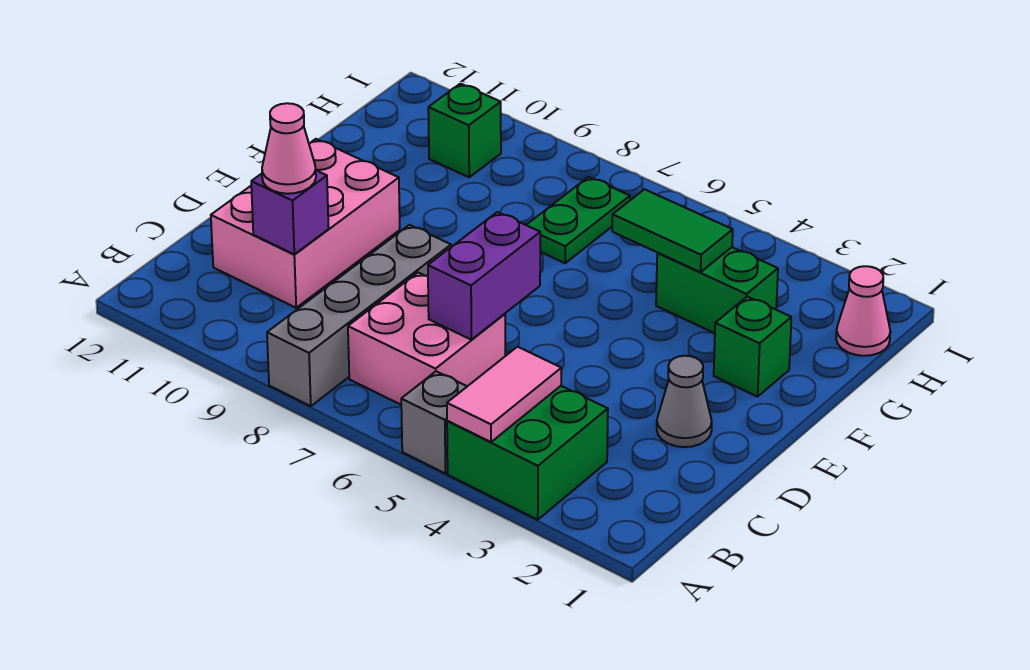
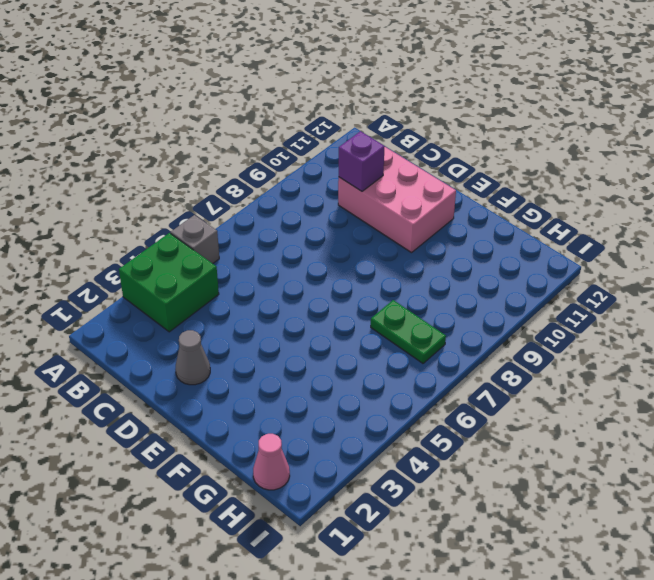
none -> grey 1x4 brick [267,225,451,406]
none -> pink 2x2 brick [348,273,505,405]
none -> green 1x1 brick [714,297,791,397]

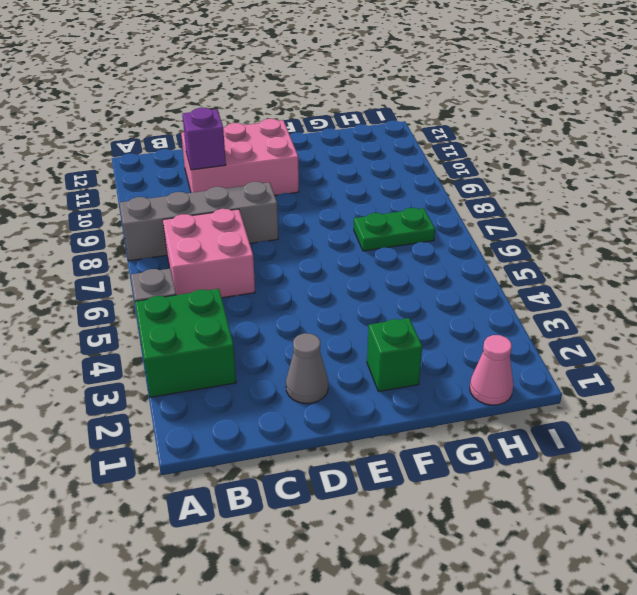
none -> green 1x2 brick [656,247,778,333]
none -> green 1x1 brick [428,84,501,177]
none -> pink 1x2 tile [447,347,561,442]

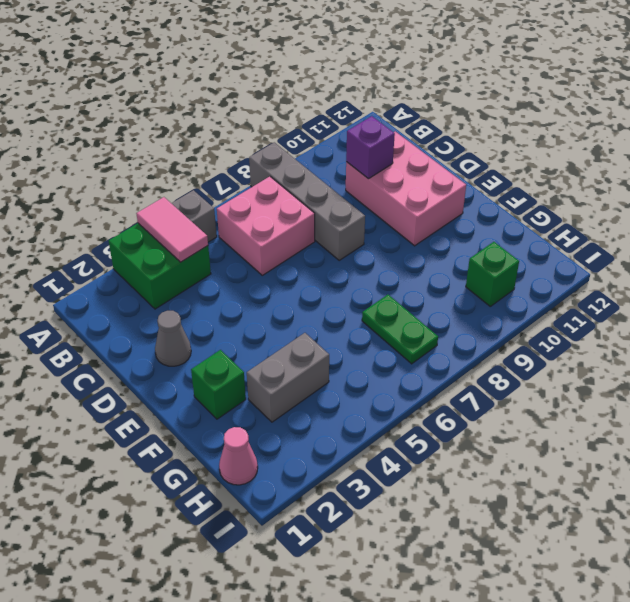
grey 1x2 brick [247,333,329,422] -> green 1x2 brick [656,247,778,333]
none -> purple 1x2 brick [428,212,540,340]
none -> green 1x2 tile [612,189,733,272]
none -> pink 1x1 cone [262,103,316,194]

